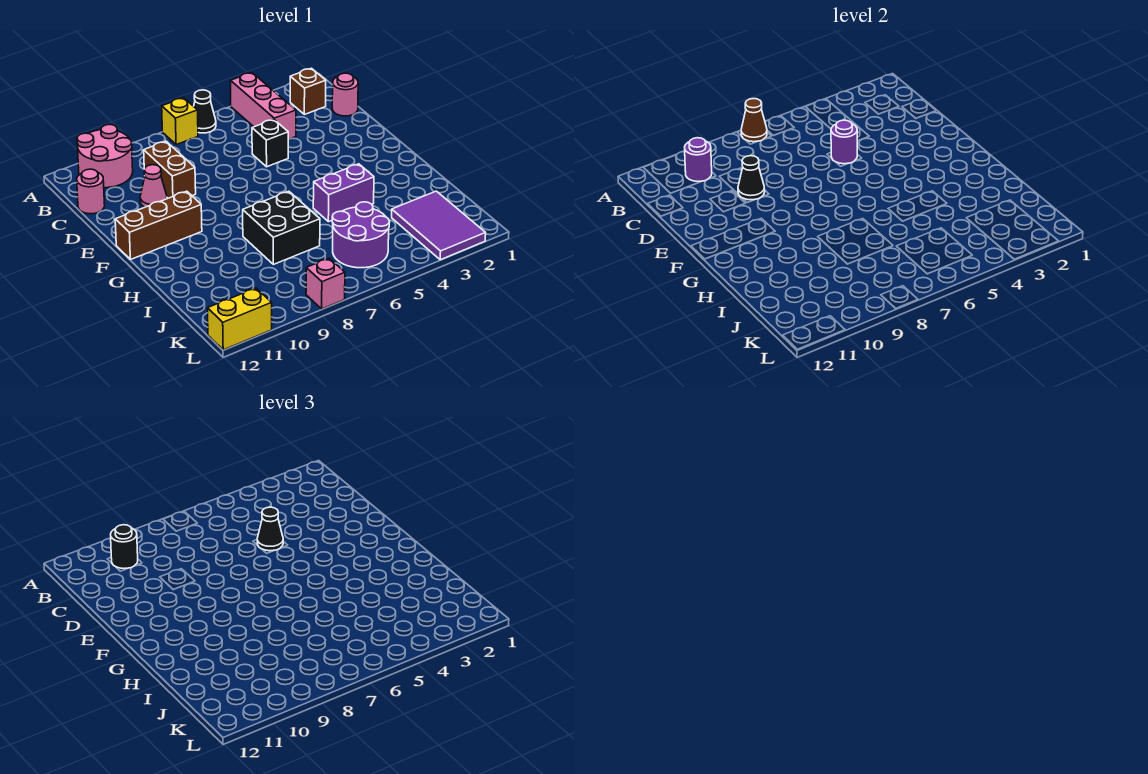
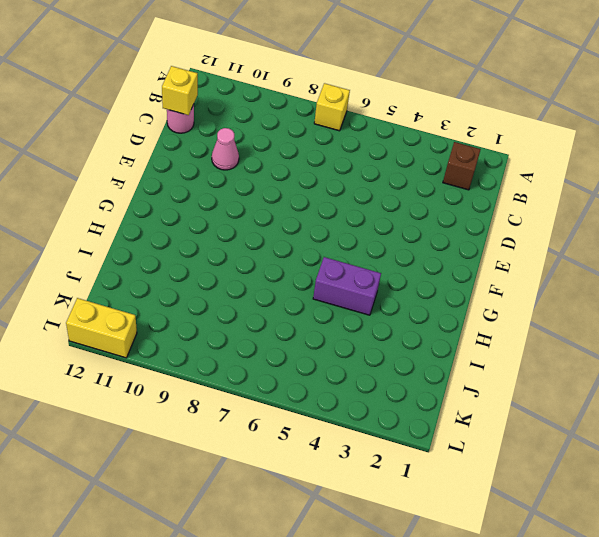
yellow 1x1 brick [162,66,198,115] -> none
none -> pink 1x3 brick [230,73,296,139]
none -> black 1x1 cone [194,90,216,133]
none -> pink 2x2 round brick [77,125,133,188]

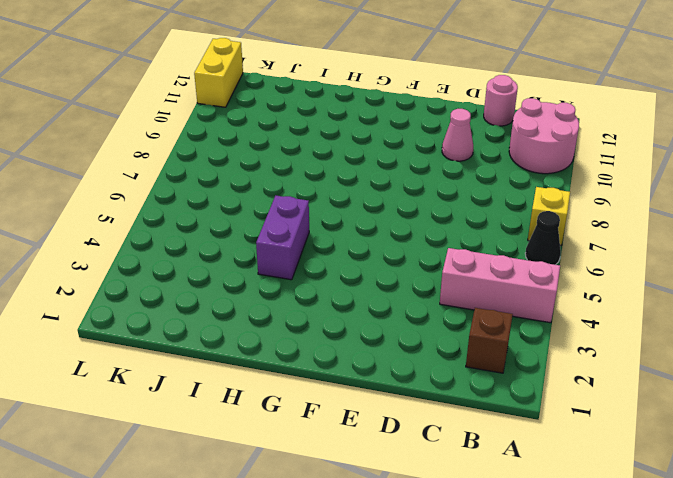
none -> pink 1x1 round brick [332,73,358,116]
none -> brown 1x2 brick [144,141,196,198]
none -> black 1x1 brick [252,119,288,167]

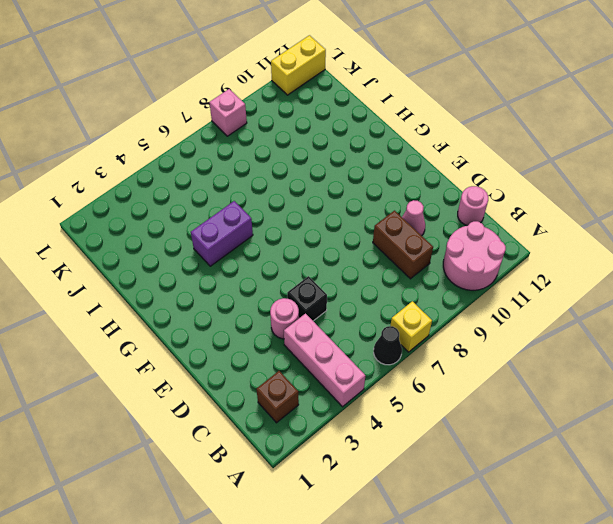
pink 1x1 round brick [270,298,299,339] -> pink 1x1 round brick moved to [332,73,358,116]
none -> brown 1x3 brick [115,191,202,260]
none -> black 2x2 brick [243,191,320,264]
none -> purple 2x3 tile [392,191,486,260]

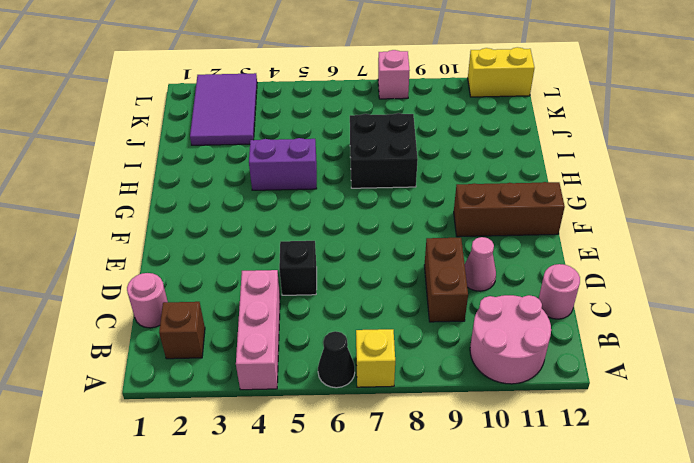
none -> purple 2x2 round brick [332,202,390,268]
none -> brown 1x1 cone [741,99,767,142]
none -> purple 1x1 round brick [685,138,712,182]

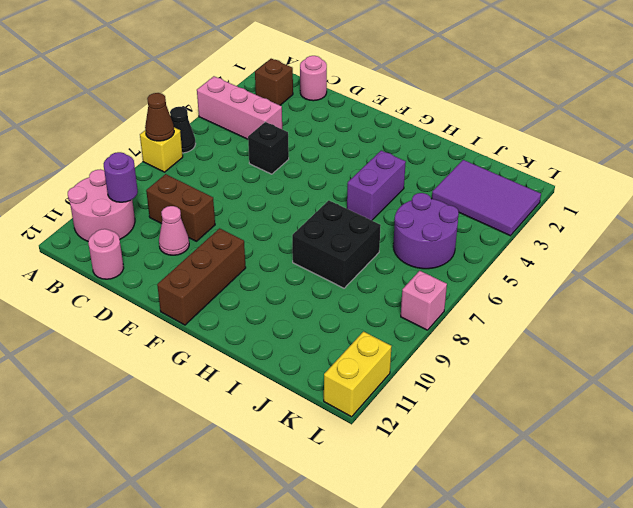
none -> purple 1x1 round brick [831,120,857,164]
none -> black 1x1 cone [738,156,765,200]
none -> black 1x1 round brick [111,525,138,569]

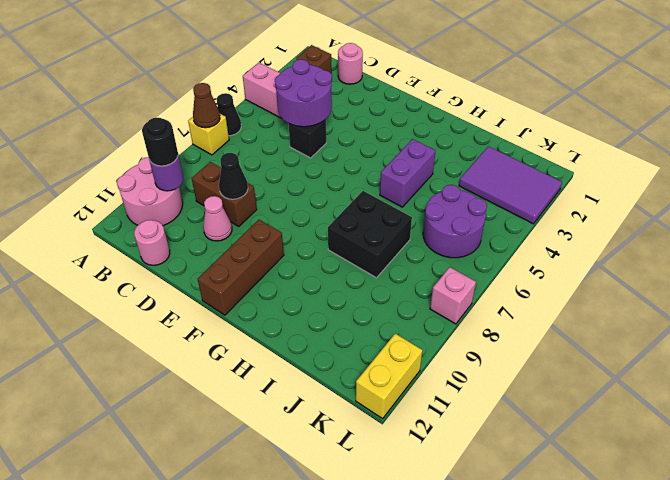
purple 2x2 round brick [275,59,332,127] -> purple 1x1 round brick [831,120,857,164]
none -> black 1x1 cone [257,507,283,551]

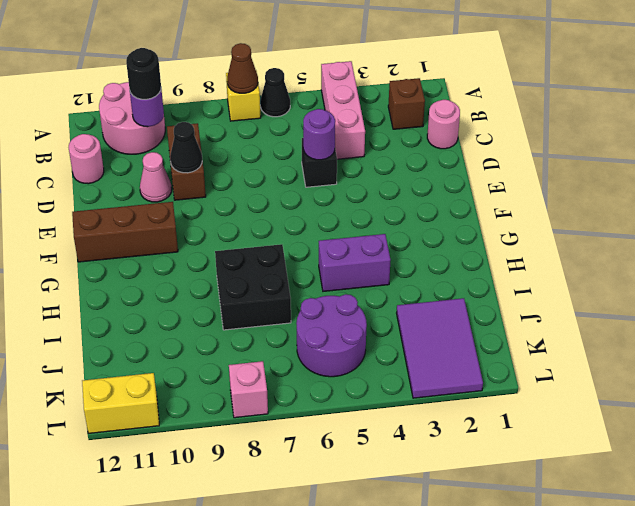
none -> black 1x1 cone [257,507,283,551]

